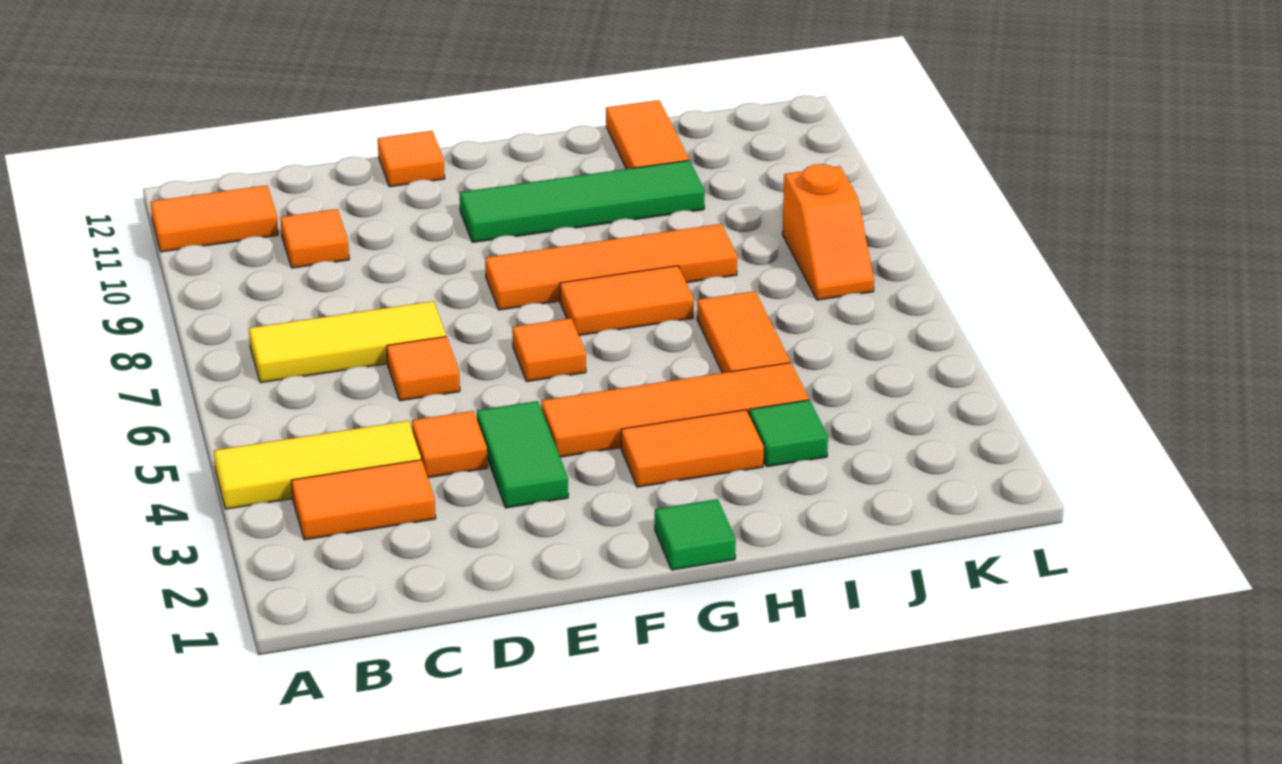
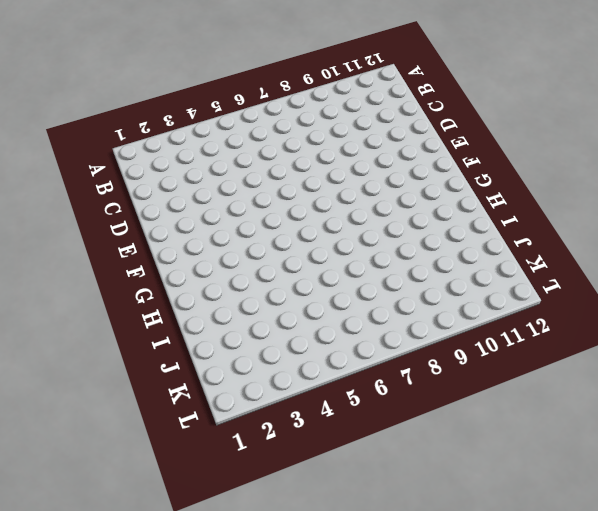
none -> yellow 1x3 tile [214,421,421,509]
none -> orange 1x2 tile [151,185,278,252]
none -> orange 1x2 tile [291,460,436,540]

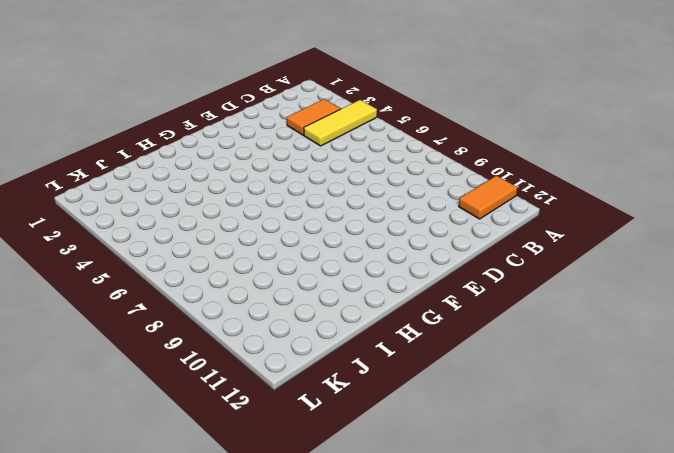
none -> yellow 1x3 tile [249,301,446,383]
none -> orange 1x1 tile [280,209,349,268]
none -> orange 1x1 tile [412,411,488,478]

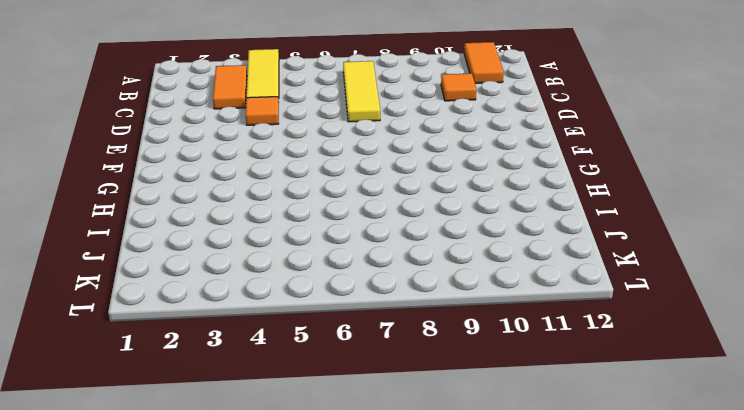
none -> orange 1x1 tile [387,337,460,401]
none -> green 1x2 tile [477,401,568,508]
none -> orange 1x1 tile [378,131,445,187]

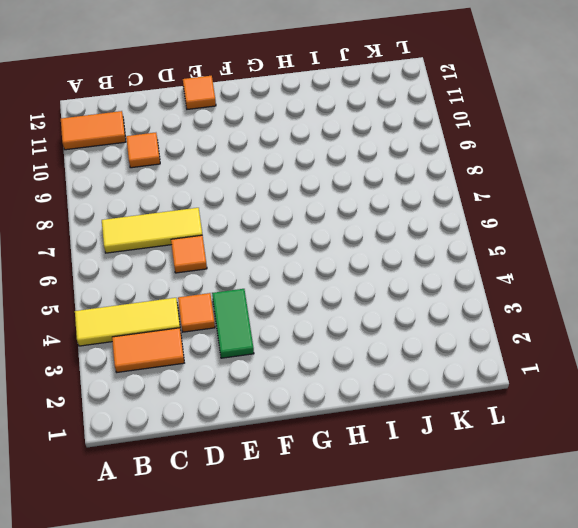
none -> orange 1x4 tile [541,363,809,457]
none -> orange 1x1 tile [512,318,586,382]
none -> orange 1x4 tile [485,224,737,310]

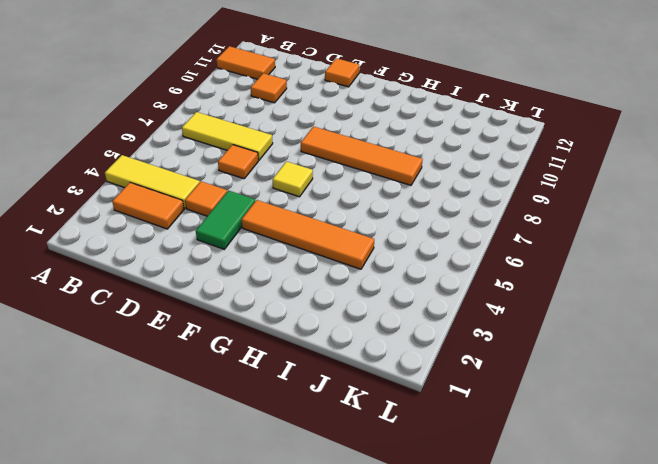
yellow 1x1 tile [273,161,313,197] -> orange 1x1 tile [512,318,586,382]
none -> green 1x4 tile [459,160,705,242]
none -> green 1x1 tile [655,499,736,570]
none -> orange 1x2 tile [621,410,764,487]

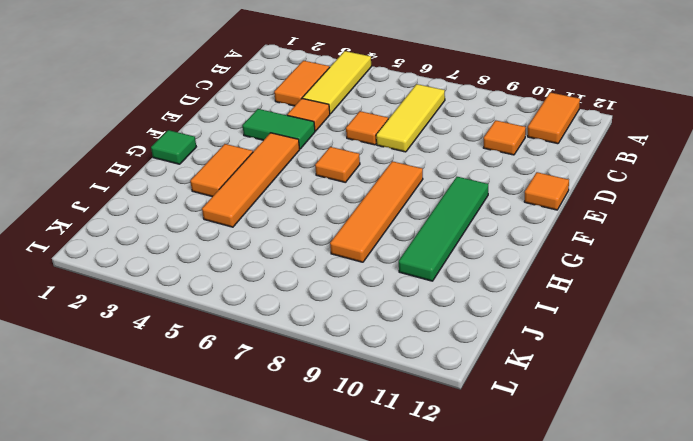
none -> orange 1x2 tile [560,266,694,335]
none -> green 1x1 tile [749,400,828,467]
none -> orange 1x2 tile [697,291,790,373]

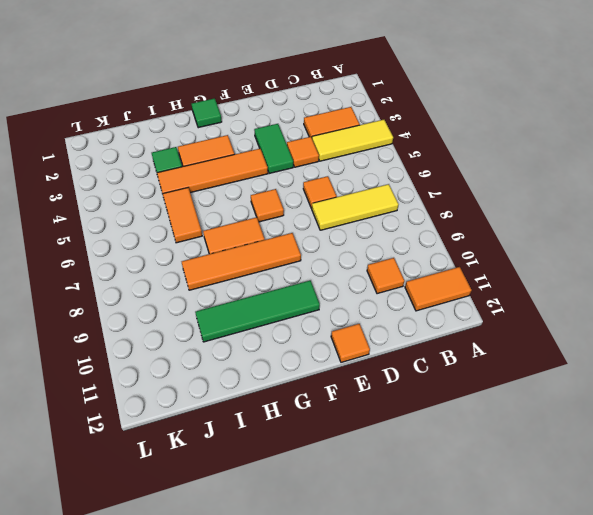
none -> orange 1x2 tile [606,100,689,169]
none -> orange 1x2 slope [782,164,874,300]

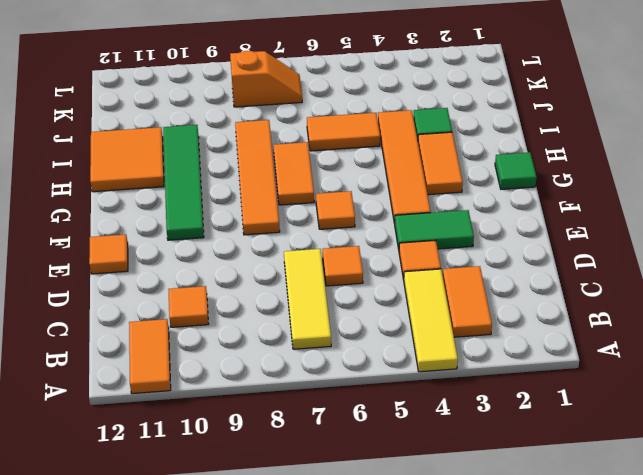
orange 2x2 tile [90,127,164,192] -> orange 1x2 tile [606,100,689,169]

